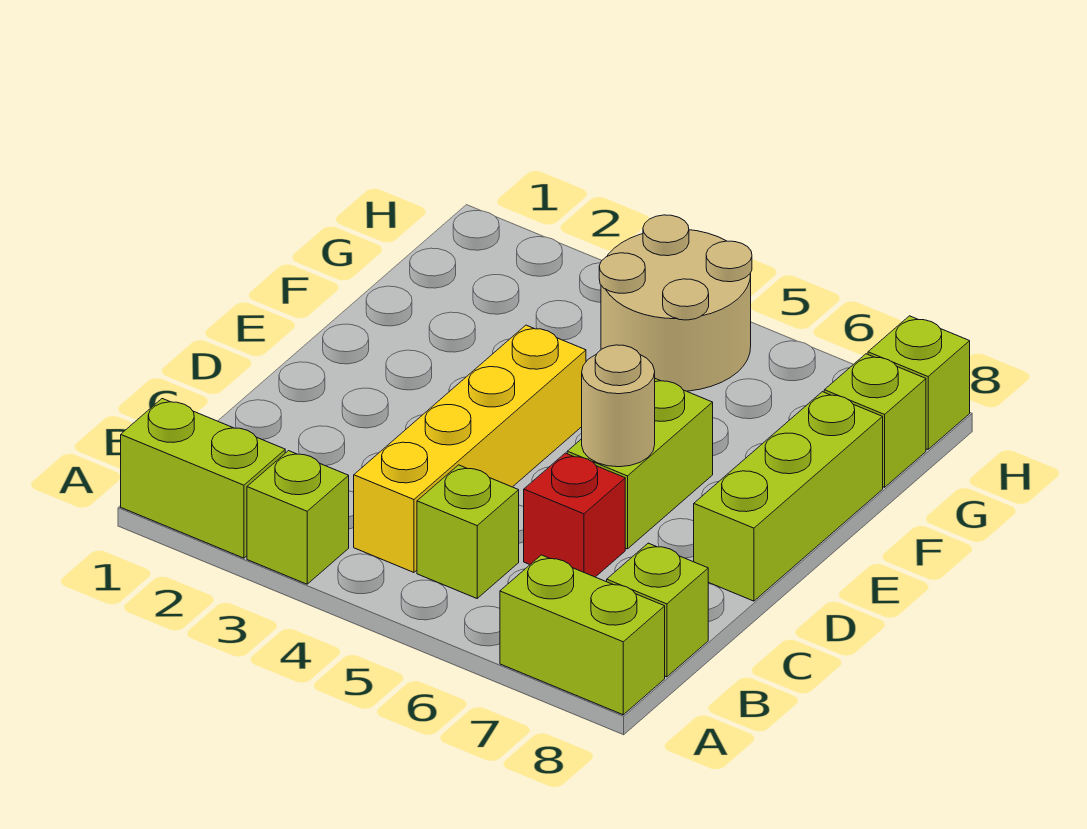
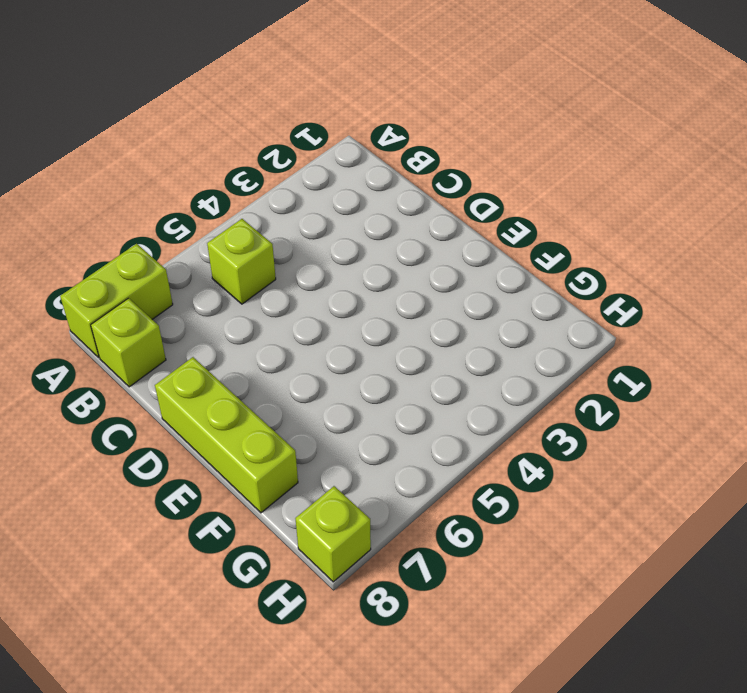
none -> lime 1x2 brick [121,399,285,558]
none -> lime 1x1 brick [247,451,349,584]
none -> yellow 1x4 brick [354,325,586,572]

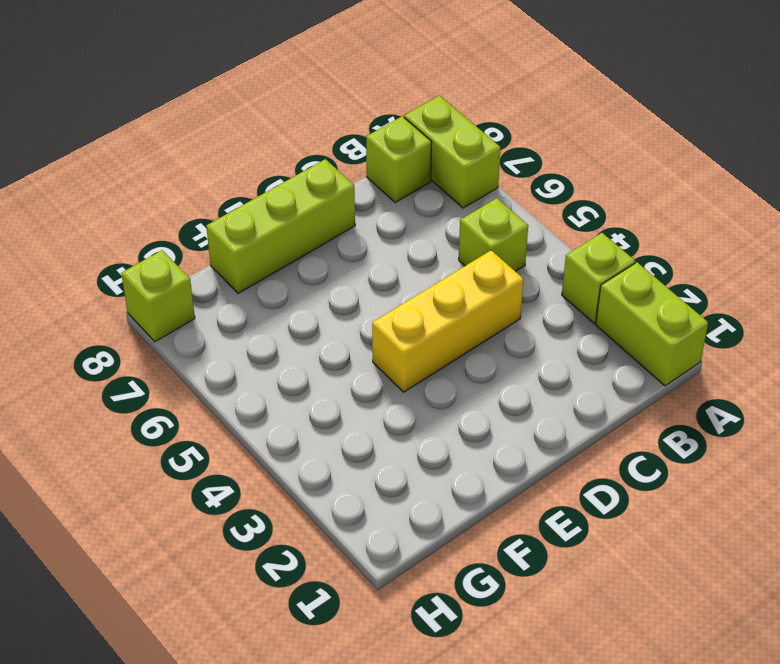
yellow 1x3 brick [372,250,523,392] -> yellow 1x4 brick [354,325,586,572]
none -> red 1x1 brick [524,453,625,577]
none -> lime 1x2 brick [567,379,713,549]
none -> tan 2x2 round brick [599,215,752,391]

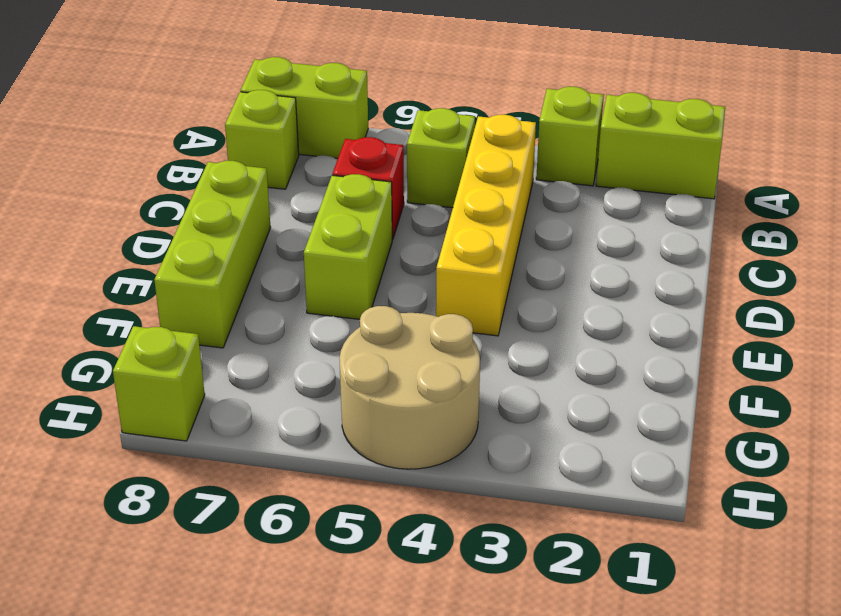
none -> lime 1x1 brick [824,354,926,487]
none -> tan 1x1 round brick [582,345,655,467]

